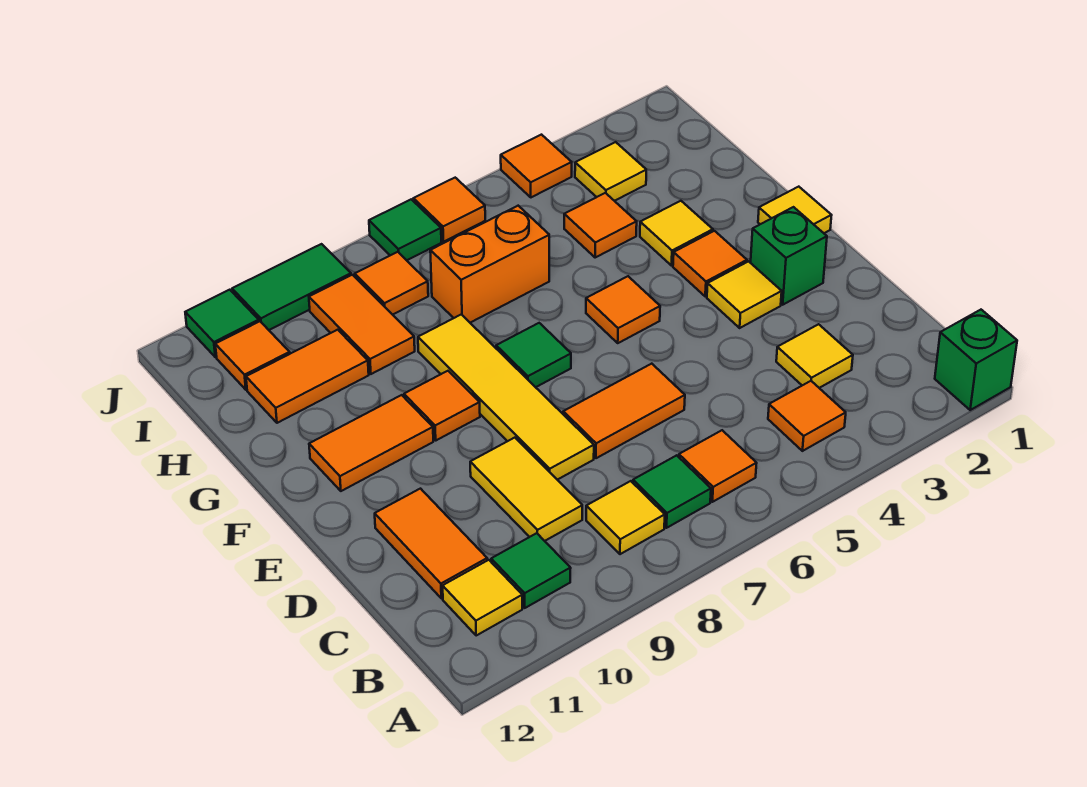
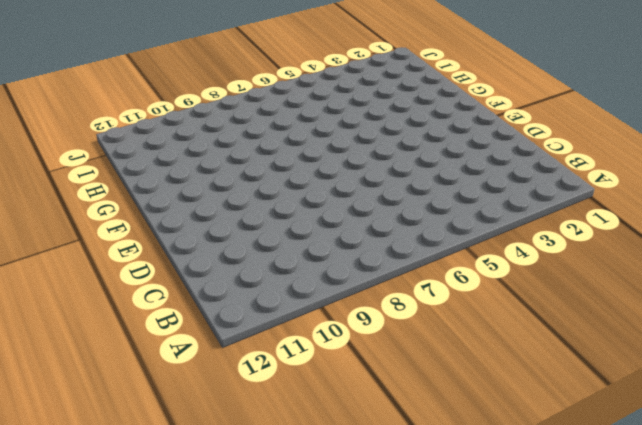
none -> green 1x1 brick [935,310,1017,410]
none -> orange 1x1 tile [768,381,846,451]
none -> orange 1x1 tile [679,430,757,502]
none -> green 1x1 tile [633,455,711,528]

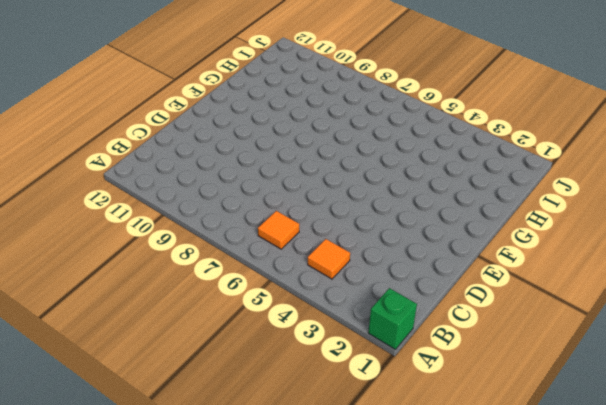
none -> green 1x1 tile [633,455,711,528]
none -> yellow 1x1 tile [586,481,665,554]
none -> green 1x1 tile [491,533,571,608]
none -> yellow 1x1 tile [443,560,522,636]

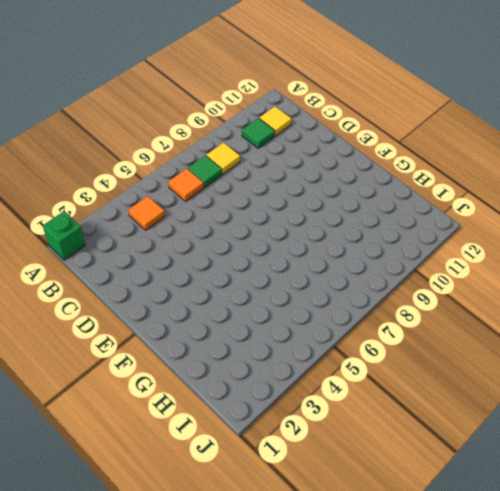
none -> yellow 1x1 tile [776,324,853,388]
none -> yellow 1x2 tile [470,438,582,541]
none -> orange 1x2 tile [375,489,487,598]
none -> orange 1x2 tile [563,364,685,458]

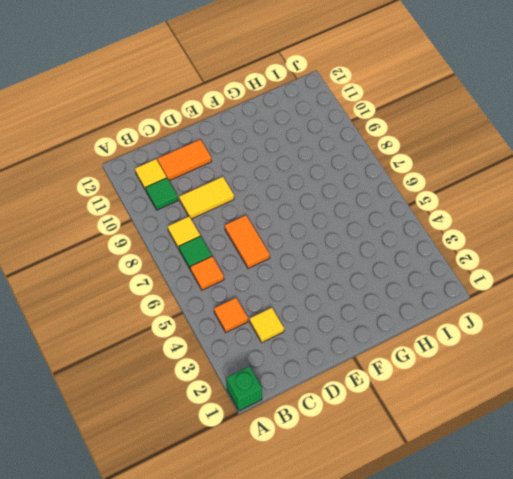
none -> yellow 1x4 tile [418,314,594,480]
none -> green 1x1 brick [751,207,827,305]
none -> yellow 1x1 tile [707,261,782,328]
none -> yellow 1x1 tile [758,187,832,233]

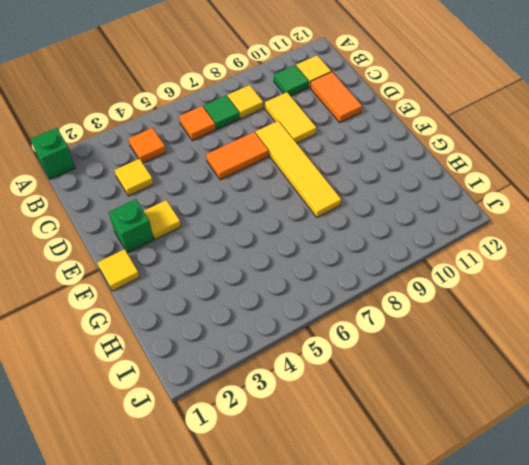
none -> orange 1x1 tile [673,231,747,296]
none -> orange 1x1 tile [586,276,660,343]
none -> green 1x1 tile [496,323,571,387]
none -> orange 1x1 tile [404,371,480,440]

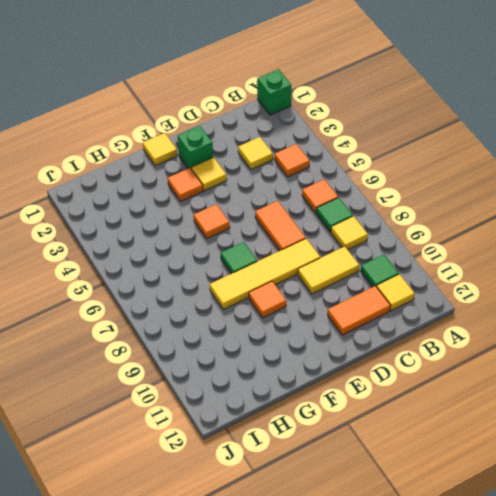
none -> orange 1x2 tile [309,395,433,491]
none -> yellow 1x1 tile [640,201,713,266]
none -> orange 1x1 tile [564,193,637,258]
none -> orange 1x2 brick [430,206,549,323]

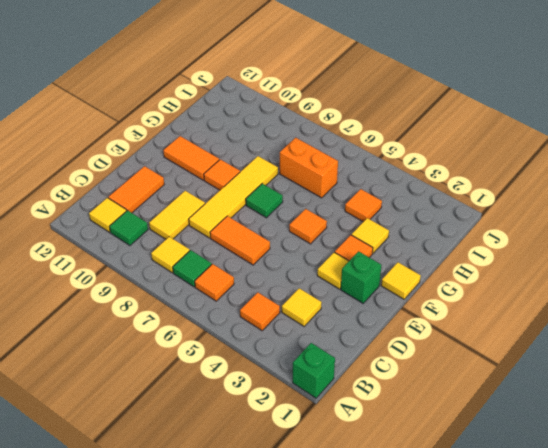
none -> orange 1x2 tile [309,275,415,374]
none -> orange 1x2 tile [246,330,369,423]
none -> yellow 1x1 tile [575,142,646,201]
none -> orange 1x1 tile [355,252,428,315]

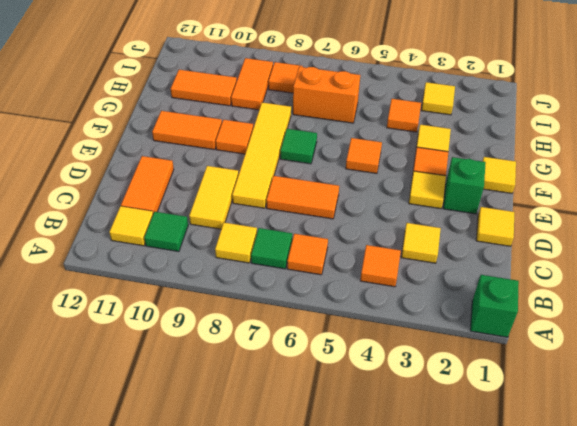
yellow 1x1 tile [476,207,514,246] -> none
none -> orange 1x1 tile [215,321,290,390]
none -> orange 1x1 tile [501,135,572,197]
none -> orange 1x1 tile [413,178,485,242]
none -> green 1x1 tile [369,199,441,260]

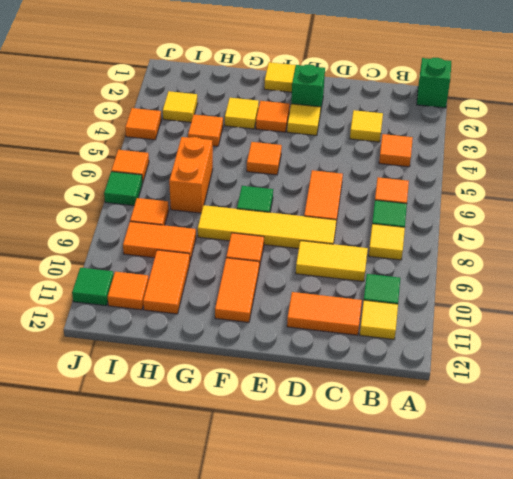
none -> green 1x2 tile [232,244,351,330]

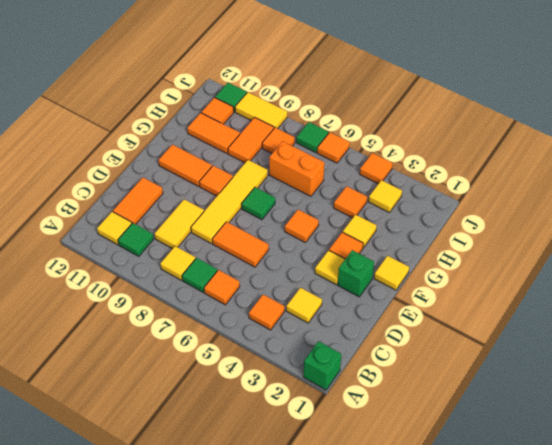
yellow 1x2 tile [235,92,287,129] -> green 1x2 tile [232,244,351,330]

